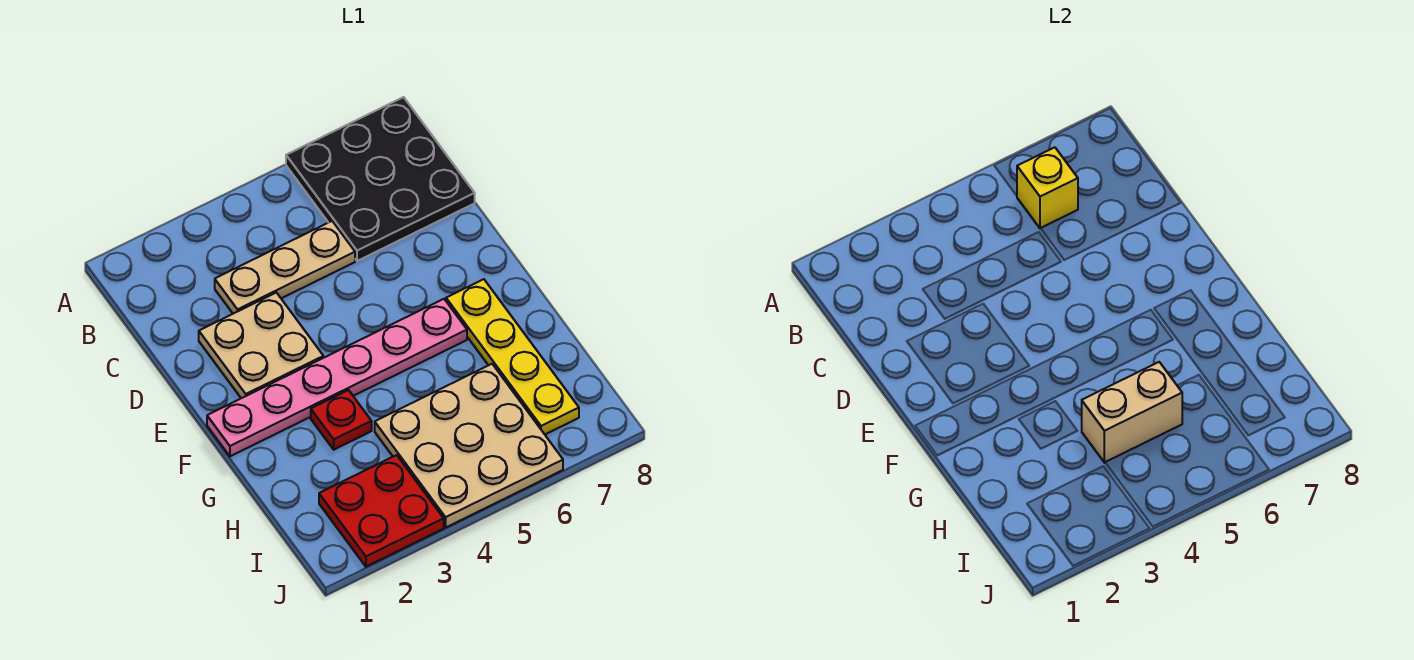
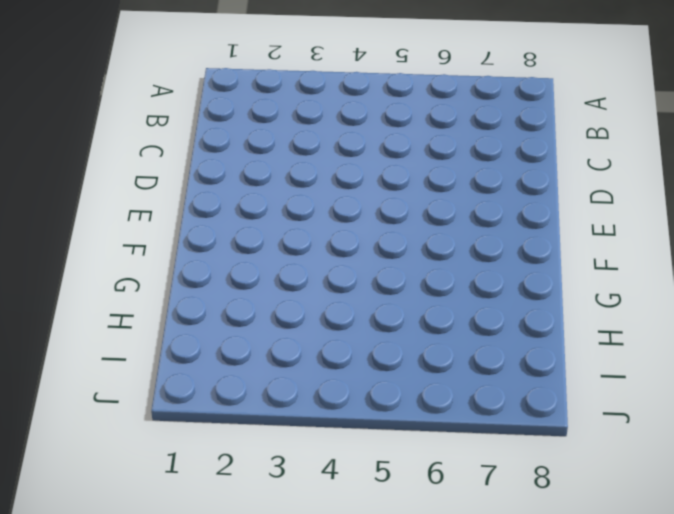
none -> black 3x3 plate [286,97,475,261]
none -> tan 1x3 plate [215,221,355,314]

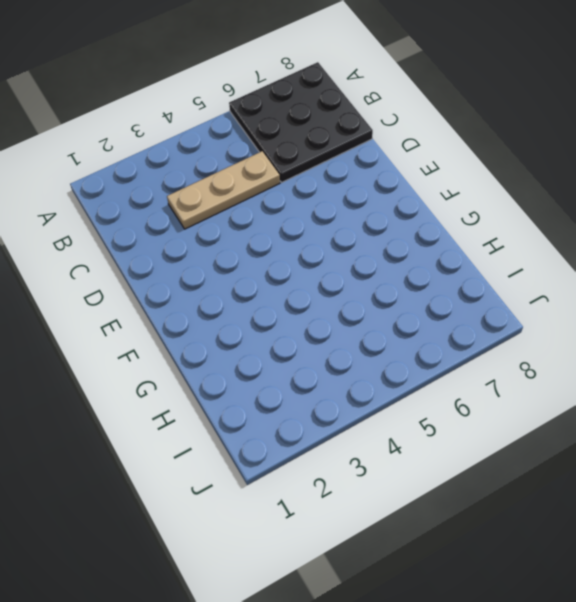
none -> tan 2x2 plate [199,293,323,398]
none -> pink 1x6 plate [207,299,467,456]

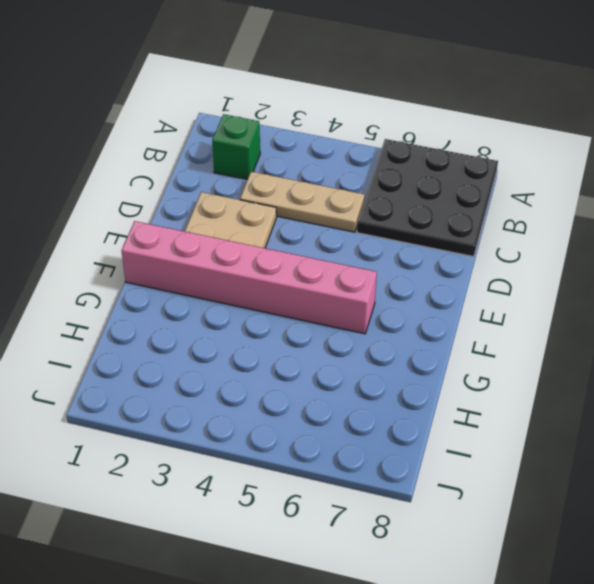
green 1x1 brick [212,114,260,180] -> none
pink 1x6 brick [121,221,377,334] -> pink 1x6 plate [207,299,467,456]
none -> yellow 1x4 plate [446,279,579,434]
none -> red 1x1 plate [311,390,372,450]

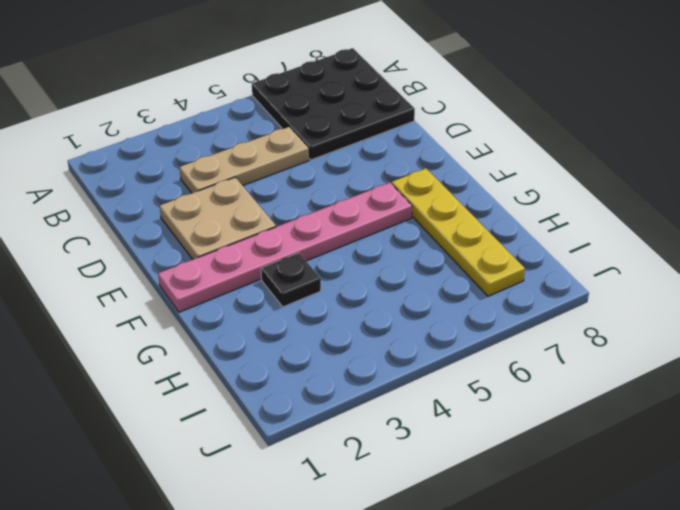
black 1x1 plate [261,253,321,307] -> red 1x1 plate [311,390,372,450]
none -> tan 3x3 plate [375,364,563,527]
none -> red 2x2 plate [319,455,444,567]

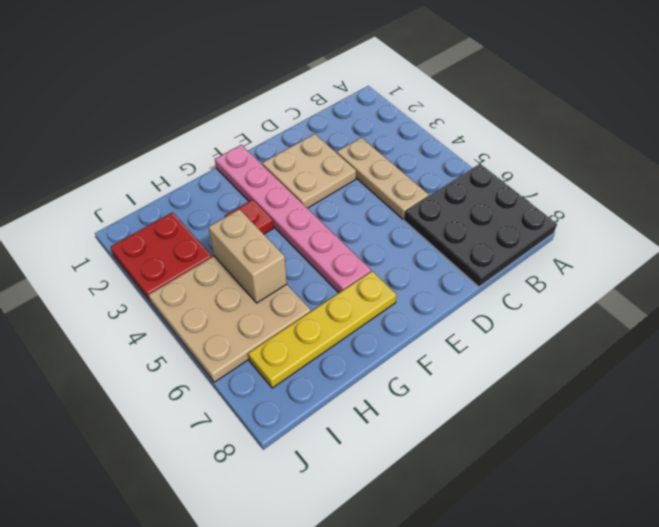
none -> yellow 1x1 brick [1017,147,1078,228]

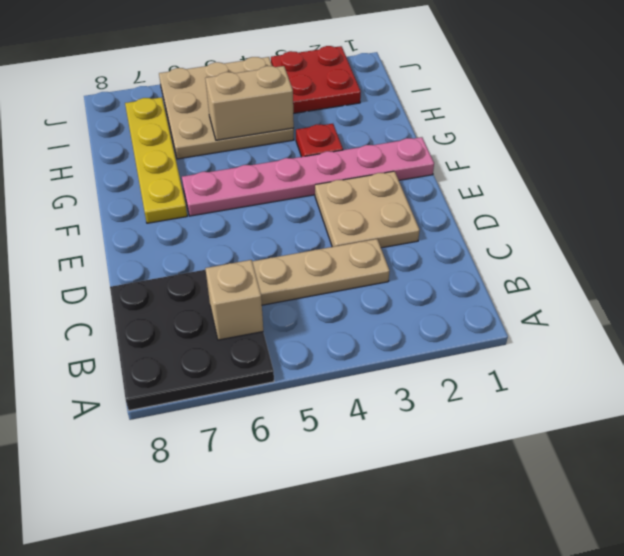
tan 1x1 brick [205,260,263,340] -> yellow 1x1 brick [1017,147,1078,228]

